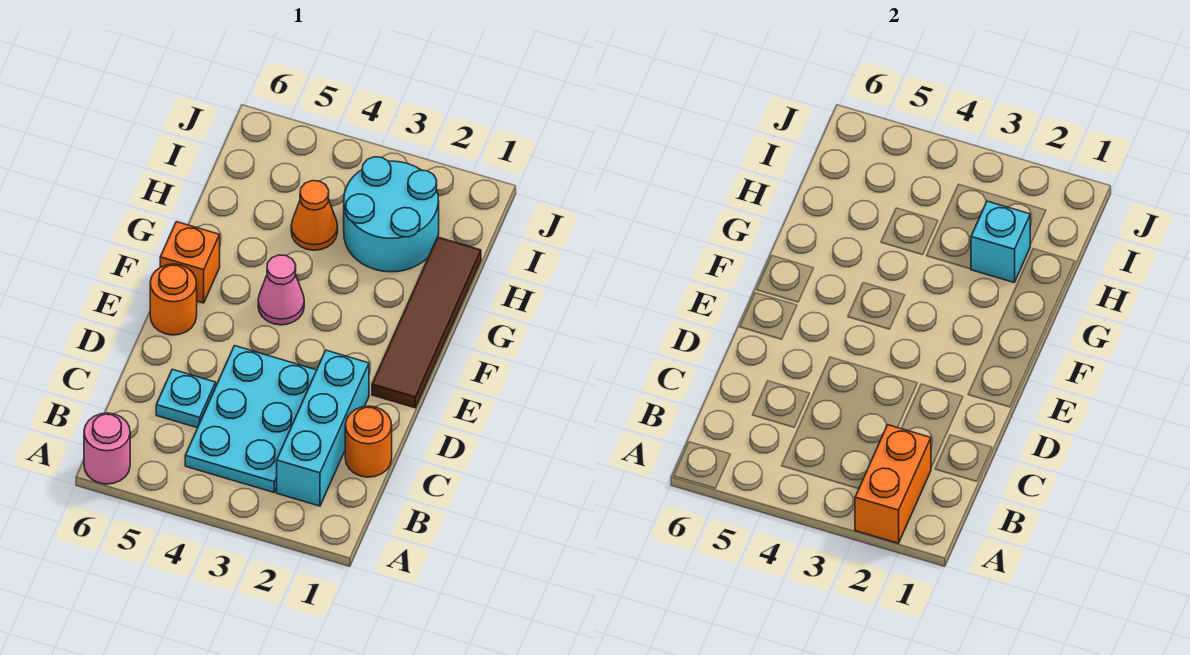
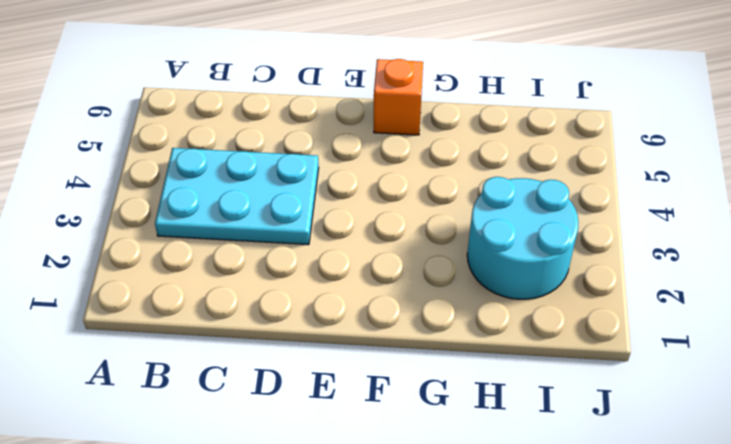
none -> pink 1x1 round brick [84,413,130,484]
none -> cyan 1x3 brick [277,350,369,506]
none -> orange 1x1 round brick [345,406,392,477]

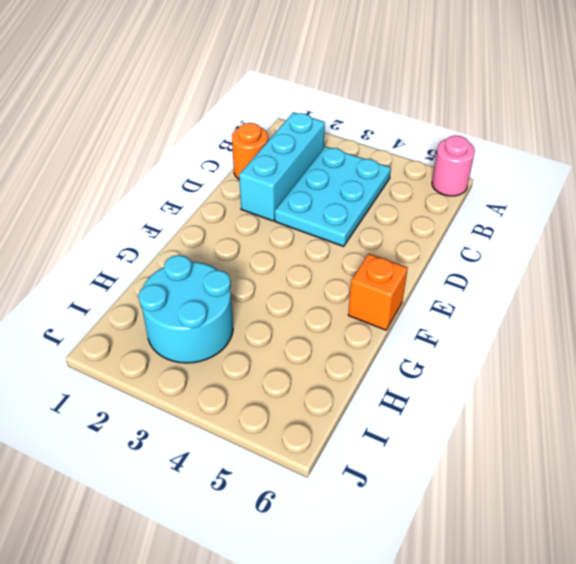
none -> cyan 1x1 plate [156,369,216,428]
none -> brown 1x4 tile [372,237,481,408]
none -> orange 1x1 round brick [150,264,197,335]

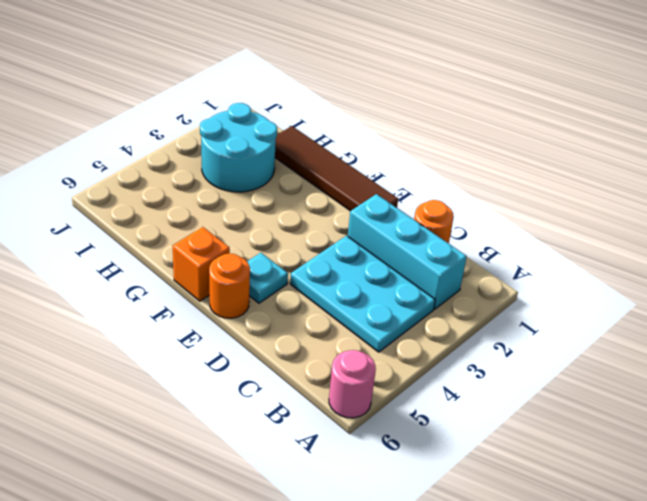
cyan 1x1 plate [247,253,288,303] -> cyan 1x1 plate moved to [156,369,216,428]
none -> pink 1x1 cone [258,255,304,325]
none -> orange 1x1 cone [291,181,338,250]
none -> orange 1x2 brick [855,425,931,543]

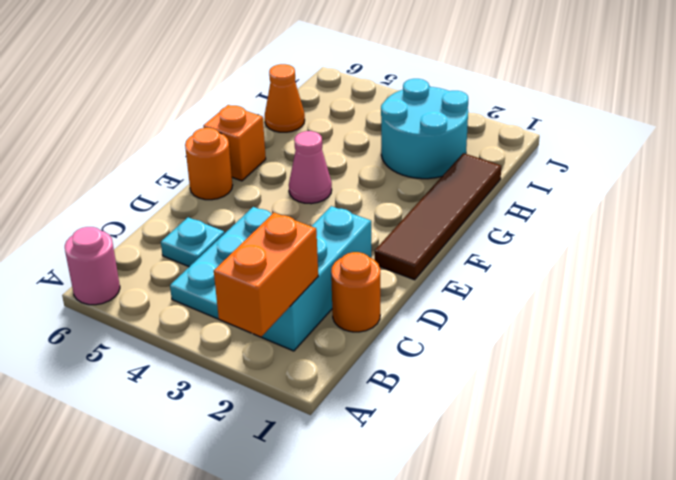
orange 1x1 cone [265,64,305,132] -> orange 1x1 cone moved to [291,181,338,250]
none -> cyan 1x1 brick [971,201,1031,282]

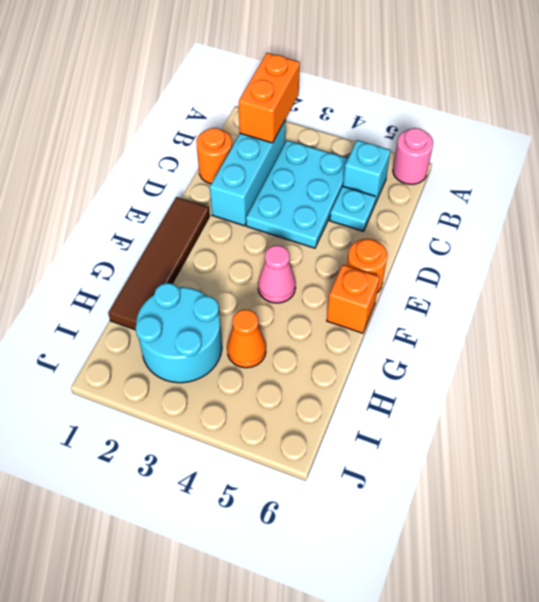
cyan 1x1 brick [343,140,391,204] -> cyan 1x1 brick moved to [971,201,1031,282]

